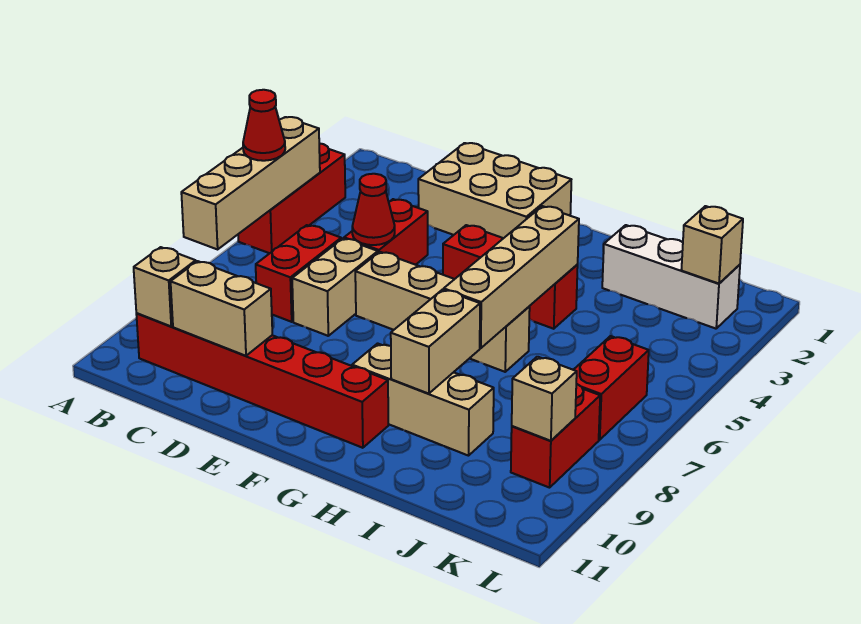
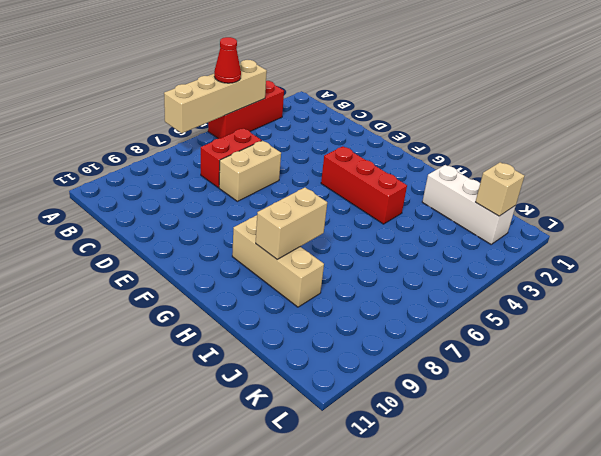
none -> red 1x6 brick [136,313,388,448]
none -> tan 2x3 brick [418,143,571,238]
none -> red 1x2 brick [344,199,428,265]

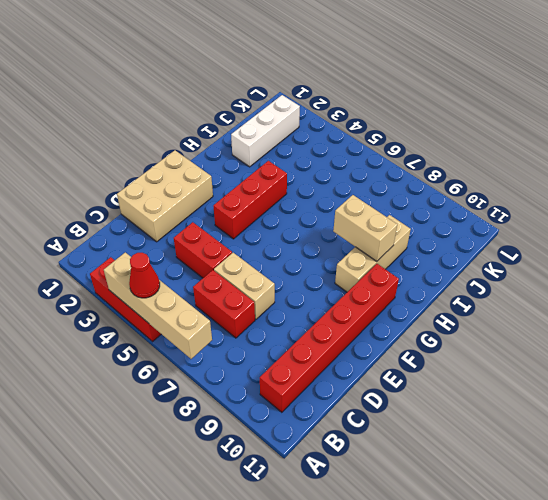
none -> tan 1x4 brick [355,252,530,372]
none -> red 1x2 brick [574,336,649,440]
none -> red 1x2 brick [511,384,600,488]

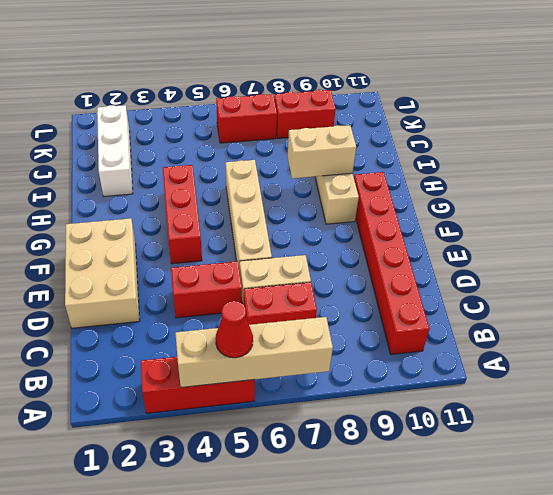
none -> tan 1x1 brick [134,247,196,326]
none -> tan 1x2 brick [171,261,272,356]
none -> red 1x1 cone [352,174,395,245]

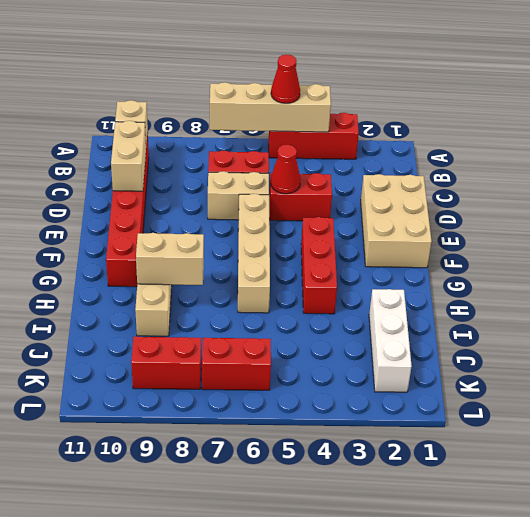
none -> tan 1x4 brick [444,206,579,348]
none -> tan 1x1 brick [681,206,743,284]
none -> tan 1x1 brick [512,357,577,441]

